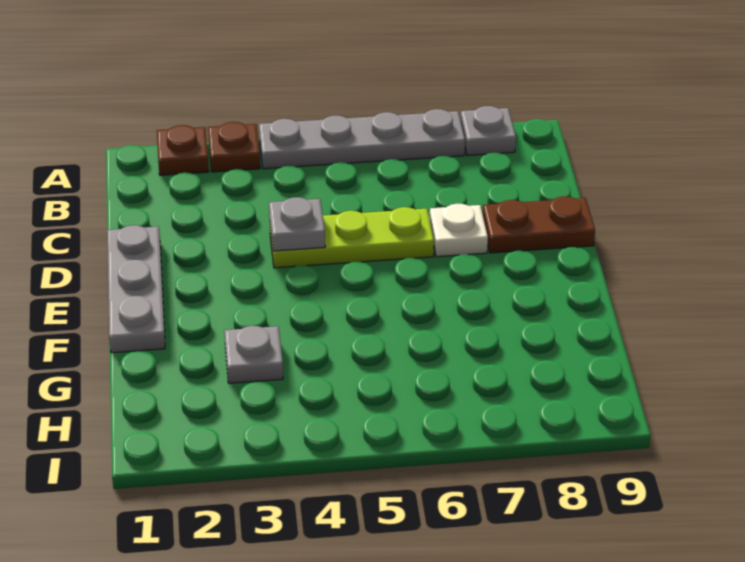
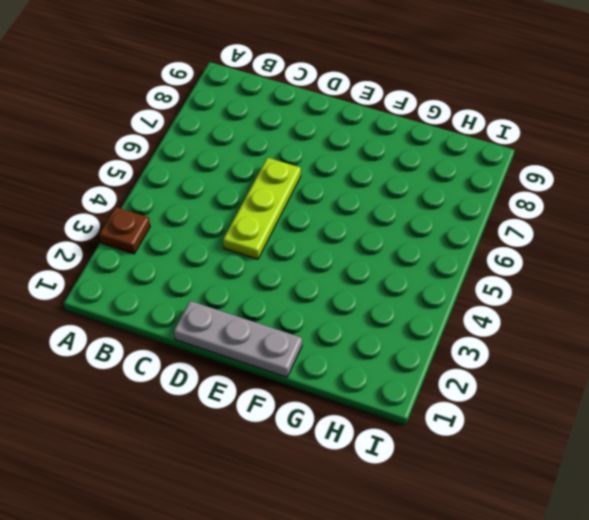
none -> brown 1x1 plate [157,125,209,175]
none -> grey 1x4 plate [259,109,465,169]

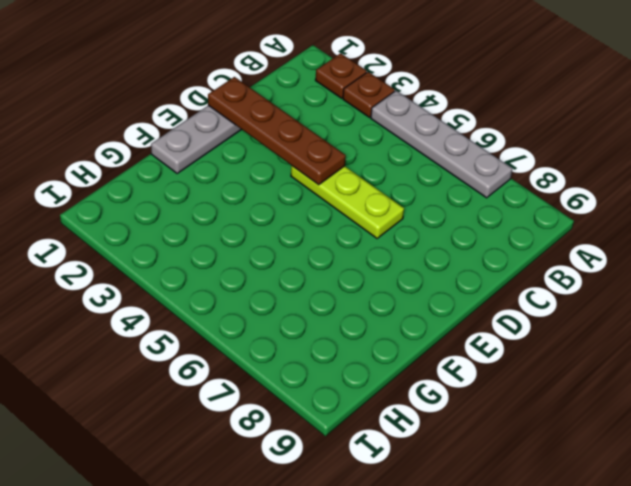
brown 1x4 plate [208,77,346,185] -> grey 1x1 plate [269,197,325,251]
none -> grey 1x1 plate [461,106,516,156]
none -> white 1x1 plate [430,204,488,257]

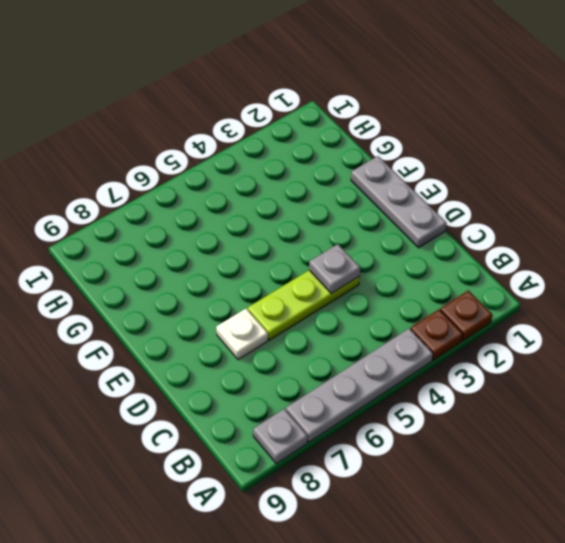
none -> brown 1x2 plate [483,196,595,253]
none -> grey 1x1 plate [224,326,283,383]

